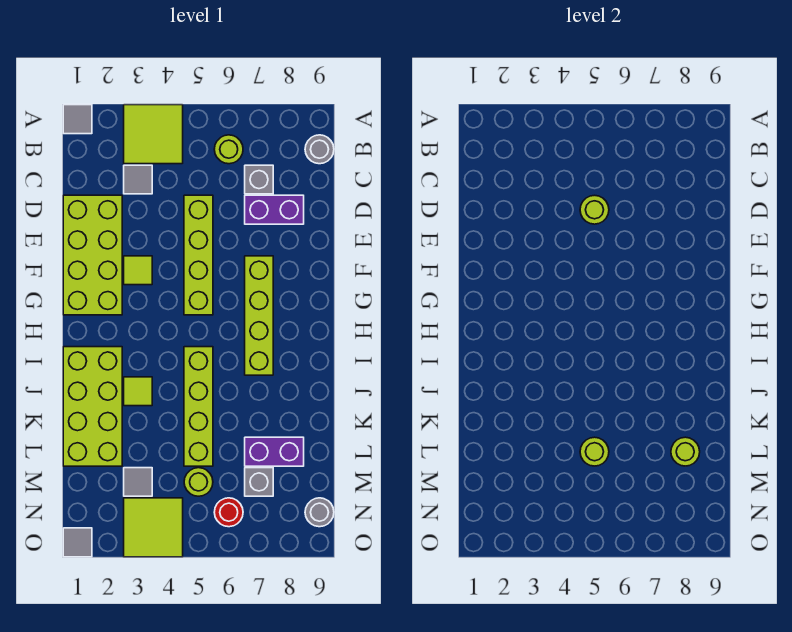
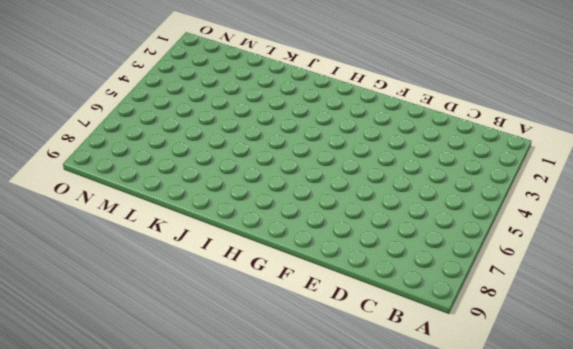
none -> grey 1x1 tile [63,105,92,134]
none -> lime 2x2 tile [124,105,183,164]
none -> lime 1x1 round brick [214,135,243,164]

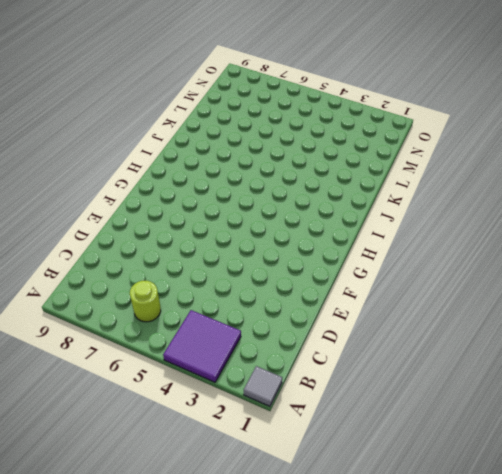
purple 2x2 tile [163,310,241,382] -> lime 2x2 tile [124,105,183,164]
none -> grey 1x1 round brick [305,135,334,164]
none -> grey 1x1 tile [124,165,152,194]
none -> grey 1x1 brick [245,165,273,194]

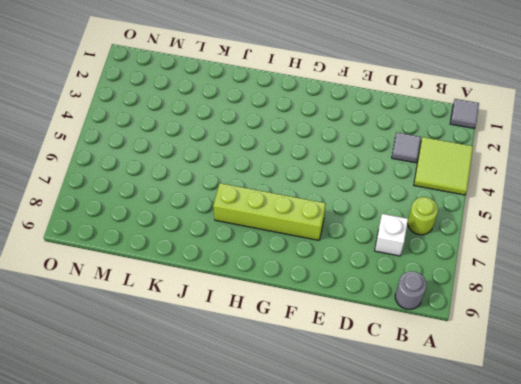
white 1x1 brick [375,214,408,256] -> grey 1x1 brick [245,165,273,194]
none -> lime 2x4 brick [63,195,122,315]
none -> lime 1x4 brick [184,195,213,315]
none -> purple 1x2 brick [245,195,304,224]

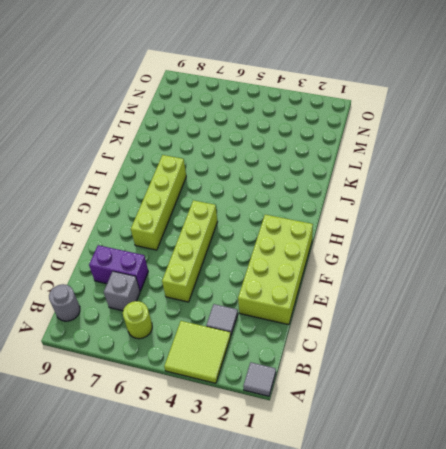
none -> lime 1x1 tile [124,256,152,285]
none -> lime 2x4 brick [63,347,122,466]
none -> lime 1x4 brick [184,347,213,466]

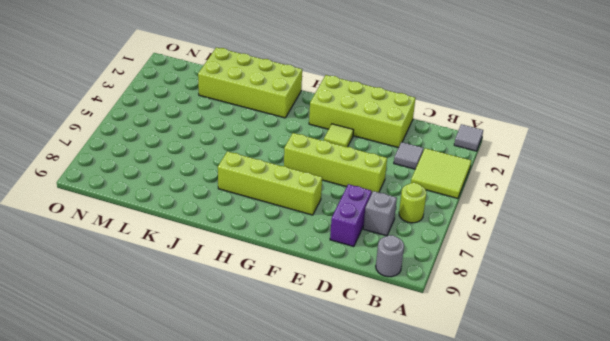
none -> lime 1x4 brick [184,347,213,466]
none -> lime 1x1 tile [124,377,152,406]
none -> purple 1x2 brick [245,437,304,466]

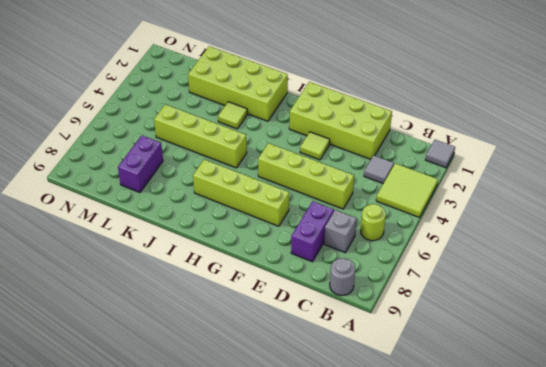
none -> grey 1x1 tile [124,468,152,496]
none -> lime 1x1 round brick [184,468,213,496]
none -> grey 1x1 brick [245,468,273,496]

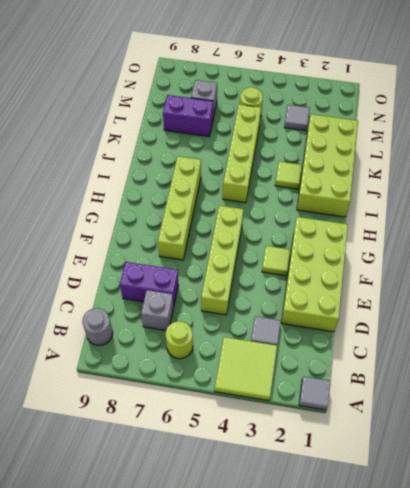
none -> lime 2x2 tile [124,498,183,557]
none -> red 1x1 round brick [214,498,243,527]
none -> grey 1x1 round brick [305,498,334,527]

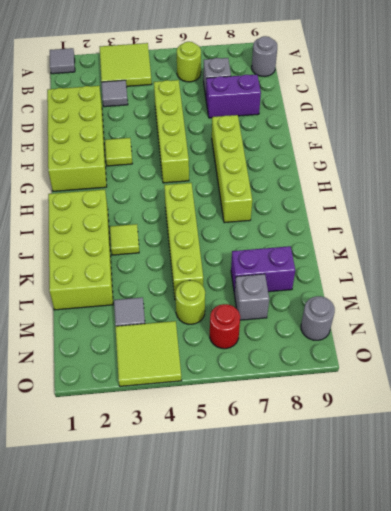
none -> grey 1x1 tile [63,528,92,557]
none -> lime 1x1 round brick [580,195,609,224]
none -> lime 1x1 round brick [580,437,609,466]

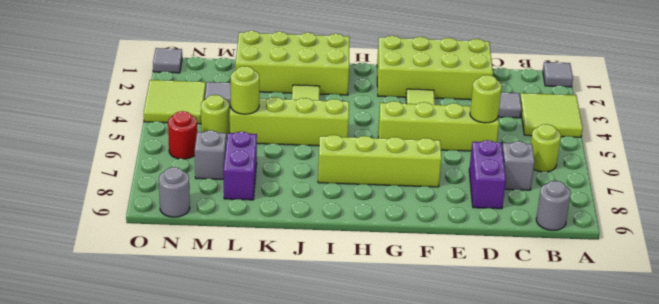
none -> lime 1x1 round brick [671,437,700,466]

